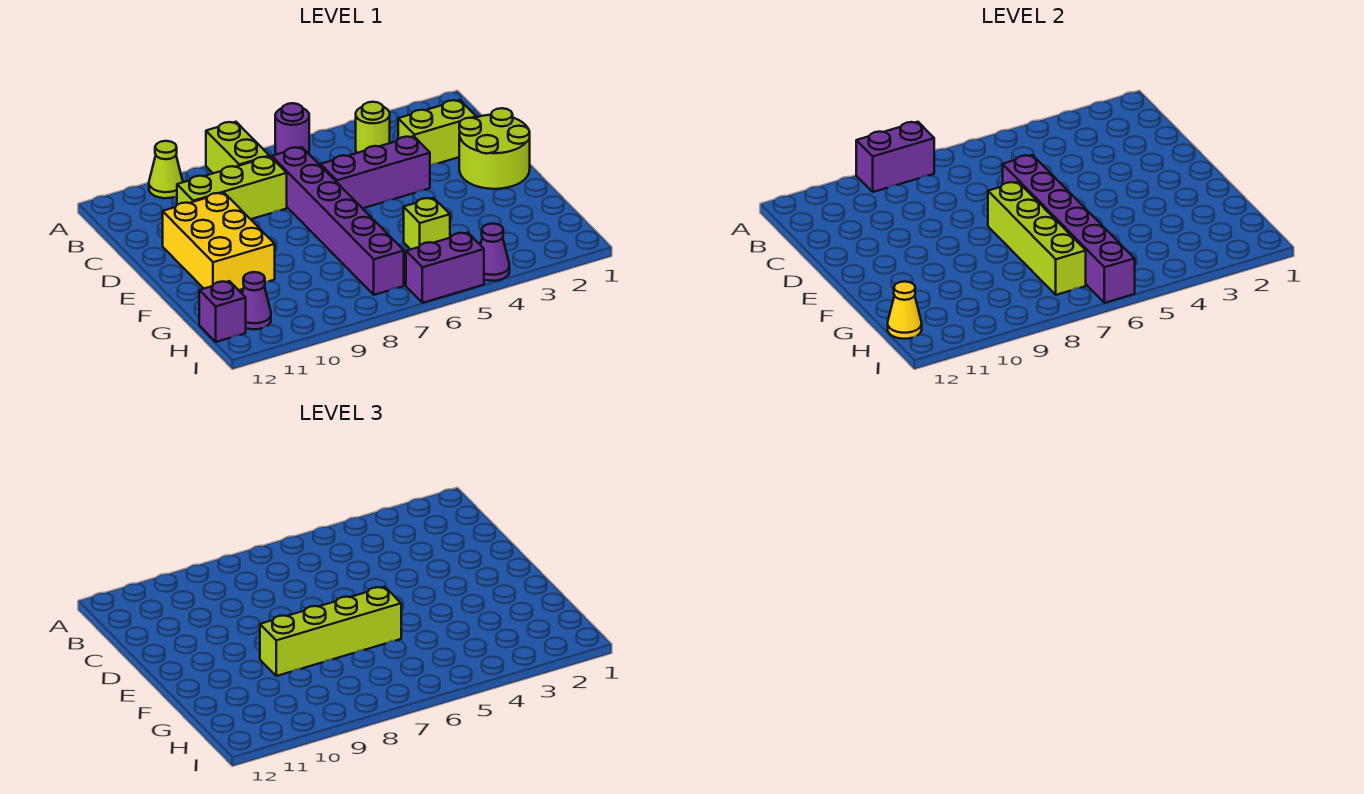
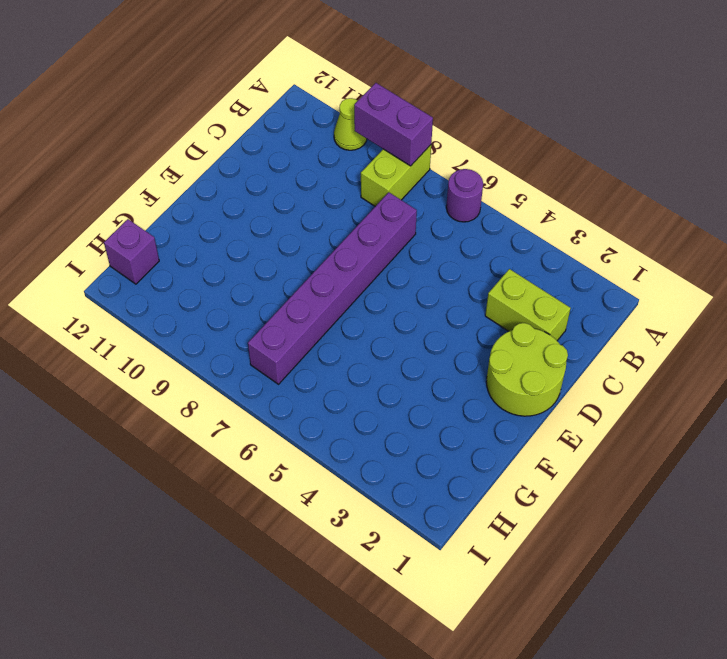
none -> lime 1x1 round brick [356,102,390,153]
none -> lime 1x3 brick [177,157,287,219]
none -> purple 1x3 brick [321,136,430,208]

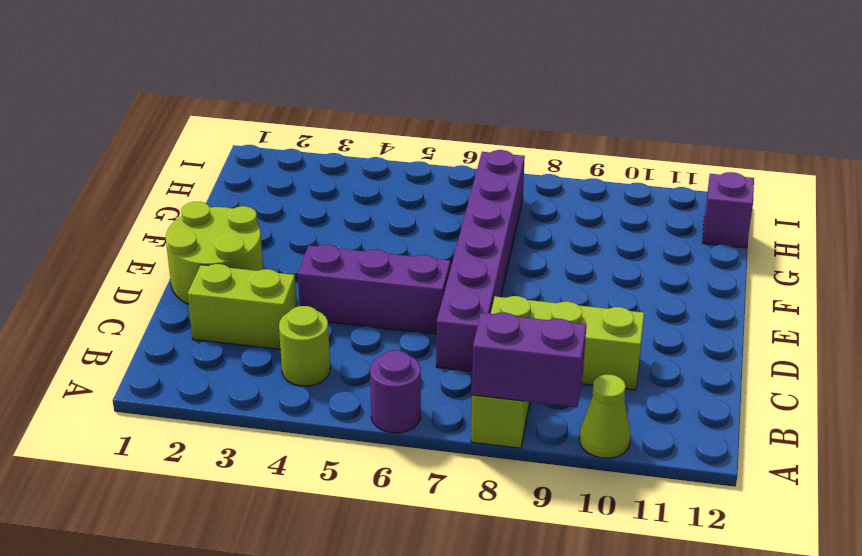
none -> yellow 2x3 brick [163,193,275,290]
none -> lime 1x1 brick [404,198,450,249]
none -> purple 1x1 cone [242,272,271,329]

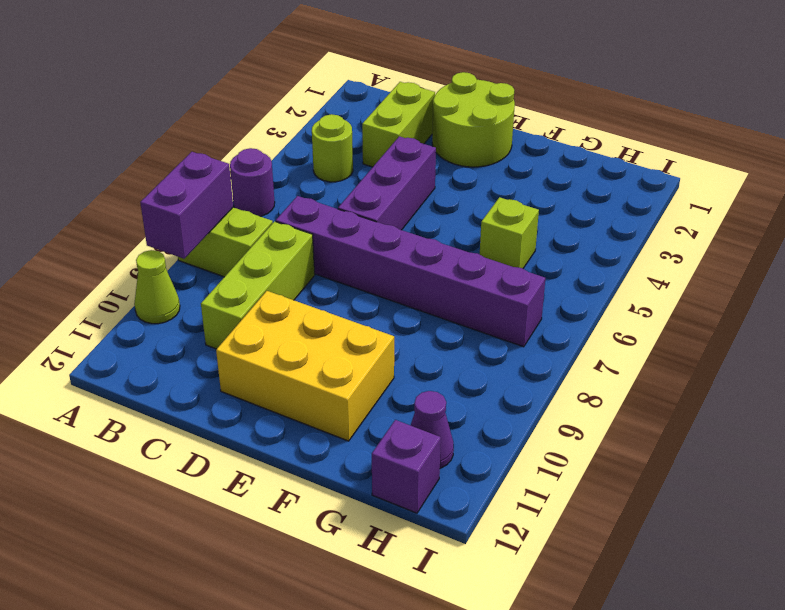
none -> purple 1x1 cone [481,224,510,281]
none -> purple 1x2 brick [406,233,484,303]
none -> purple 1x6 brick [1003,155,1135,303]

